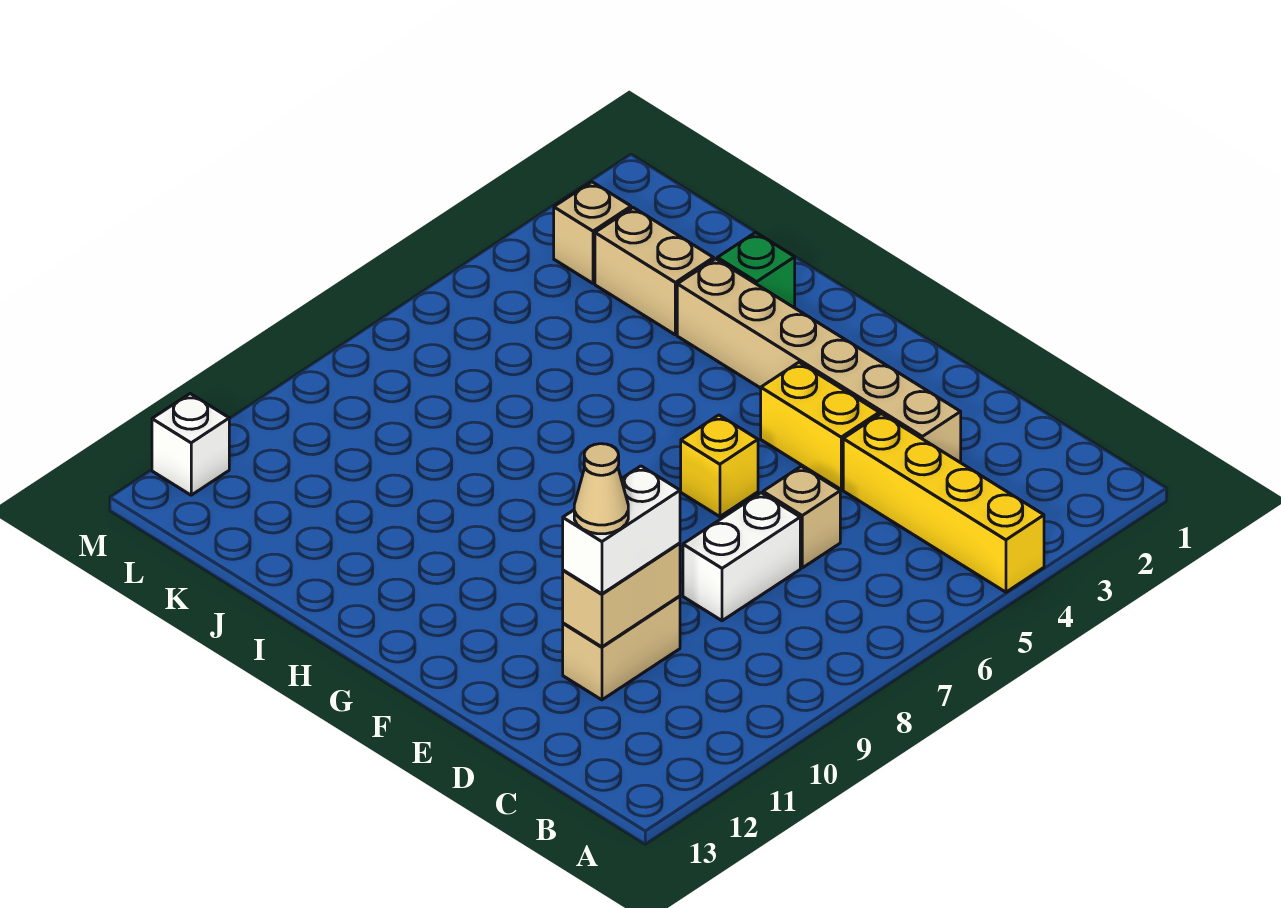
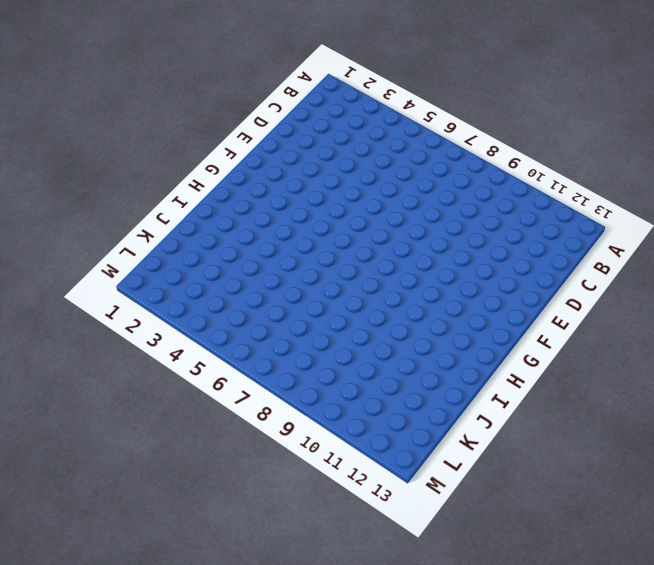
none -> yellow 1x4 brick [843,414,1044,592]
none -> tan 1x6 brick [677,259,961,463]
none -> tan 1x1 brick [763,466,840,568]

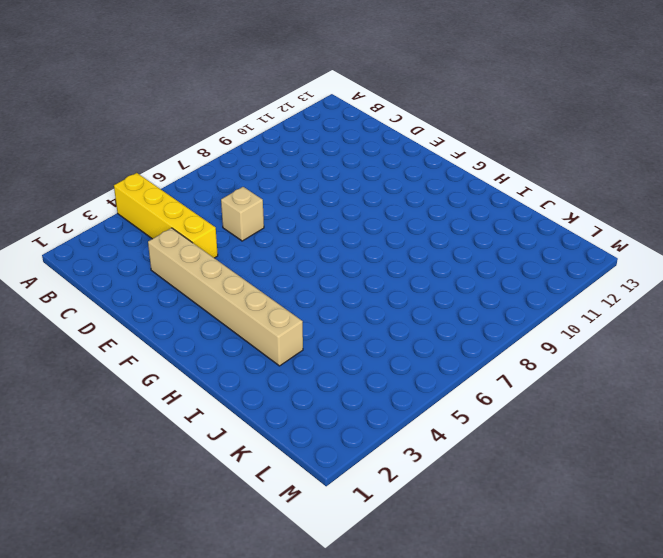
none -> white 1x2 brick [683,493,800,621]
none -> tan 1x2 brick [563,596,680,700]
none -> yellow 1x2 brick [761,362,879,489]

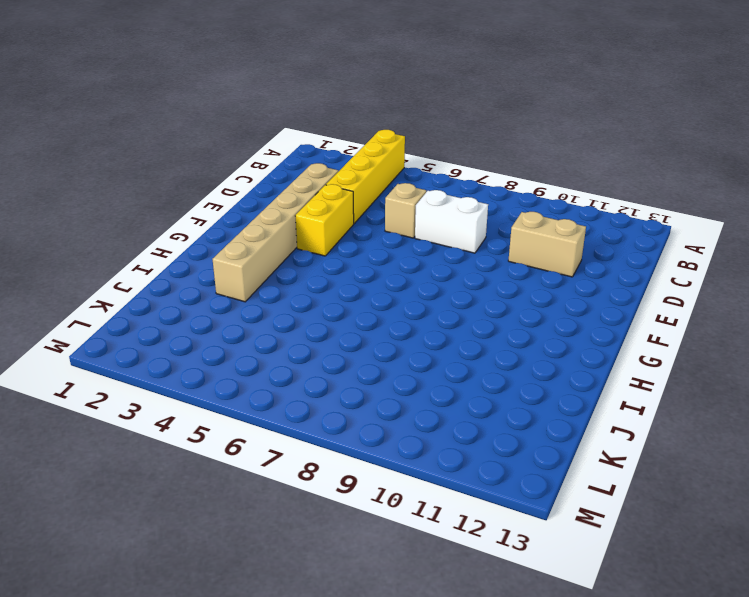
none -> yellow 1x1 brick [681,415,758,517]
none -> green 1x1 brick [717,232,795,308]
none -> tan 1x2 brick [595,208,714,335]

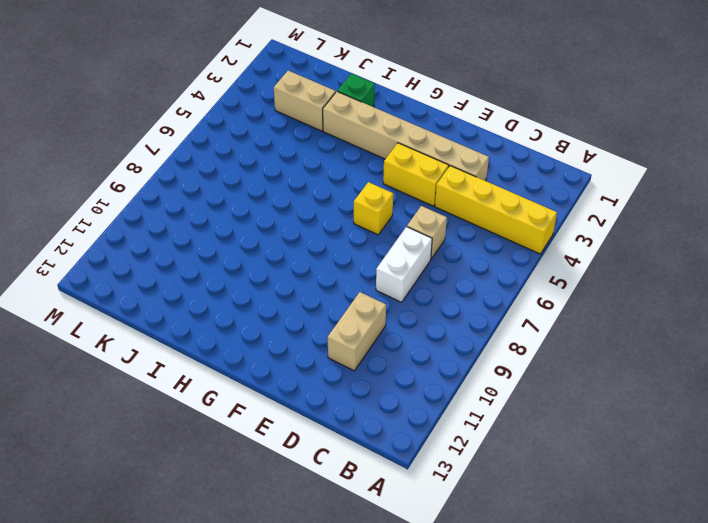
none -> tan 1x1 brick [554,182,631,283]
none -> white 1x1 brick [152,394,229,495]
none -> tan 1x2 brick [563,543,680,647]

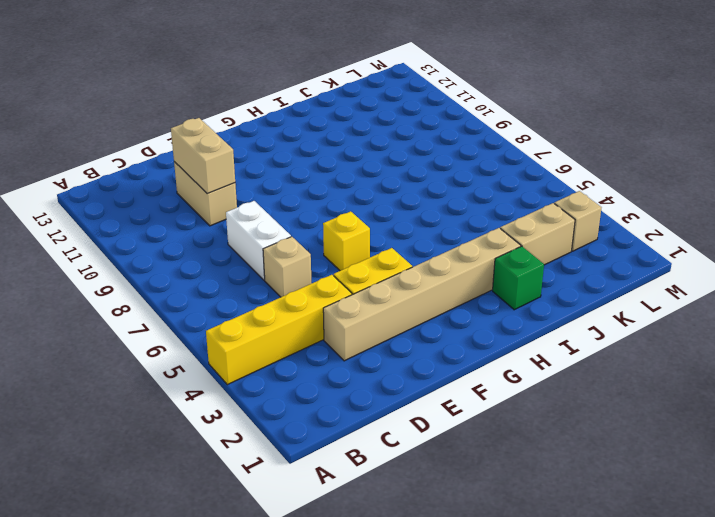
none -> white 1x1 brick [152,394,229,495]
none -> white 1x2 brick [563,466,680,594]
none -> tan 1x1 cone [574,444,628,534]

